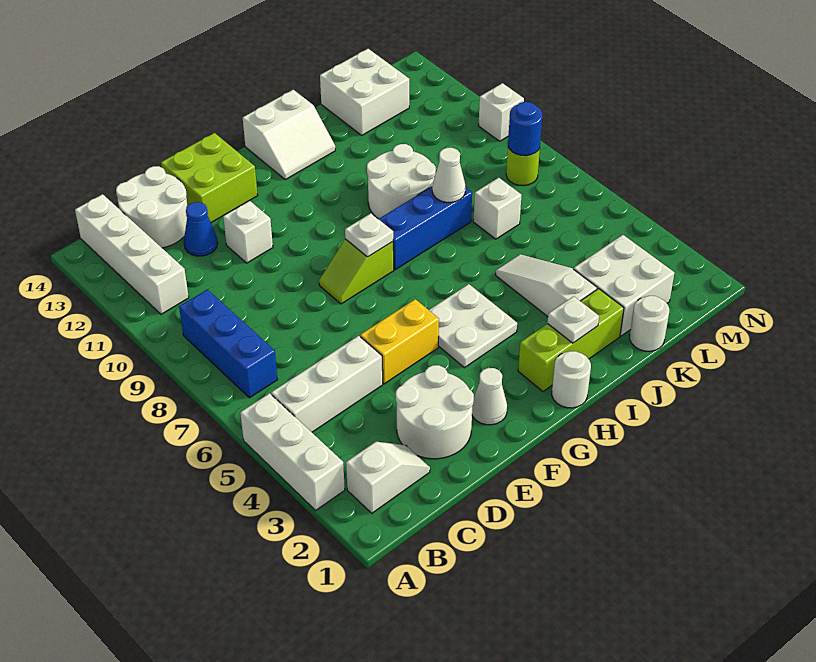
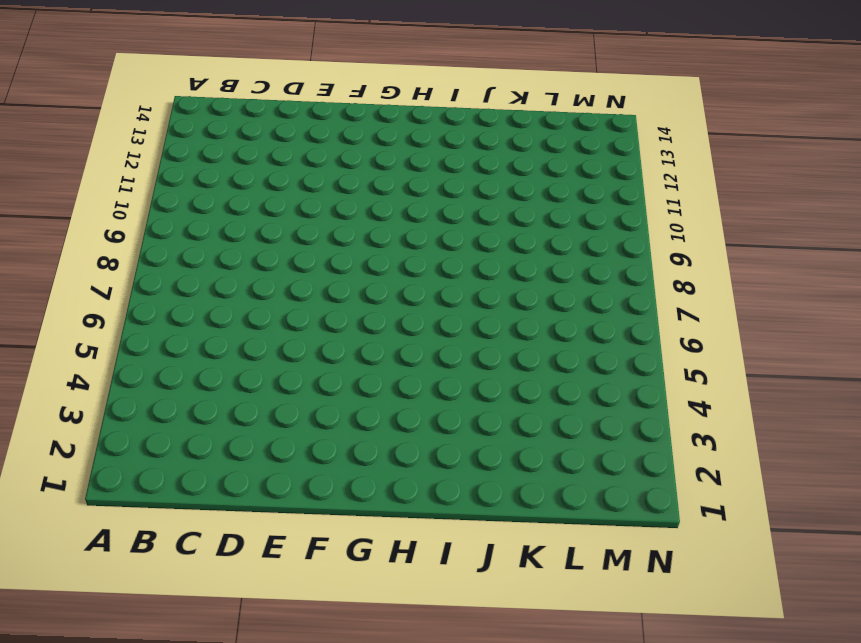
none -> white 1x3 brick [240,393,345,510]
none -> white 1x2 slope [346,442,430,513]
none -> white 1x3 brick [271,336,383,432]
none -> blue 1x3 brick [179,289,277,398]

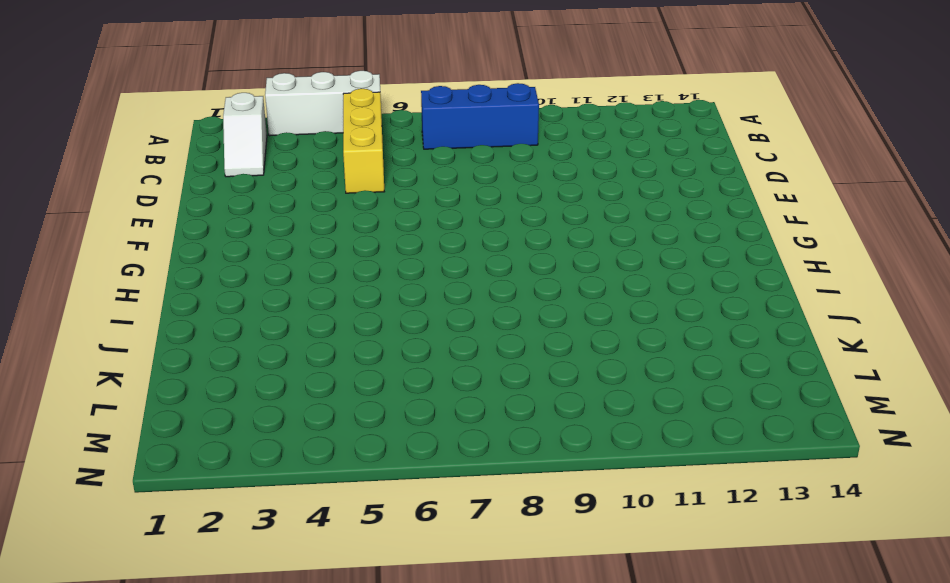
yellow 1x3 brick [343,89,384,193] -> white 1x3 brick [271,336,383,432]
none -> white 1x4 brick [75,194,189,314]
none -> white 2x2 round brick [116,166,188,248]
none -> white 2x2 round brick [396,365,474,459]
none -> blue 1x1 cone [184,202,218,256]

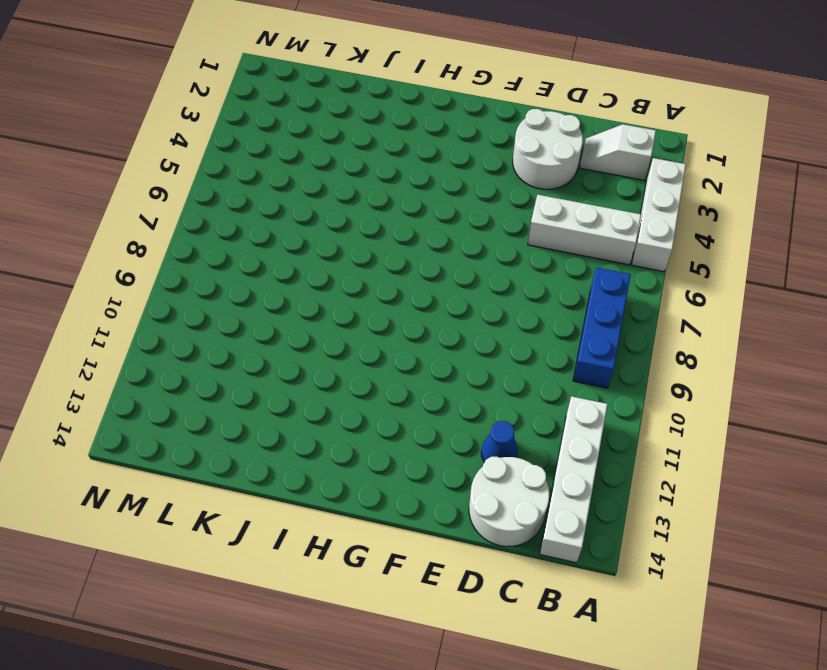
none -> yellow 1x2 brick [360,299,439,384]
none -> white 1x1 brick [223,201,273,263]
none -> lime 2x2 brick [161,133,258,222]
none -> white 1x1 cone [472,368,507,425]

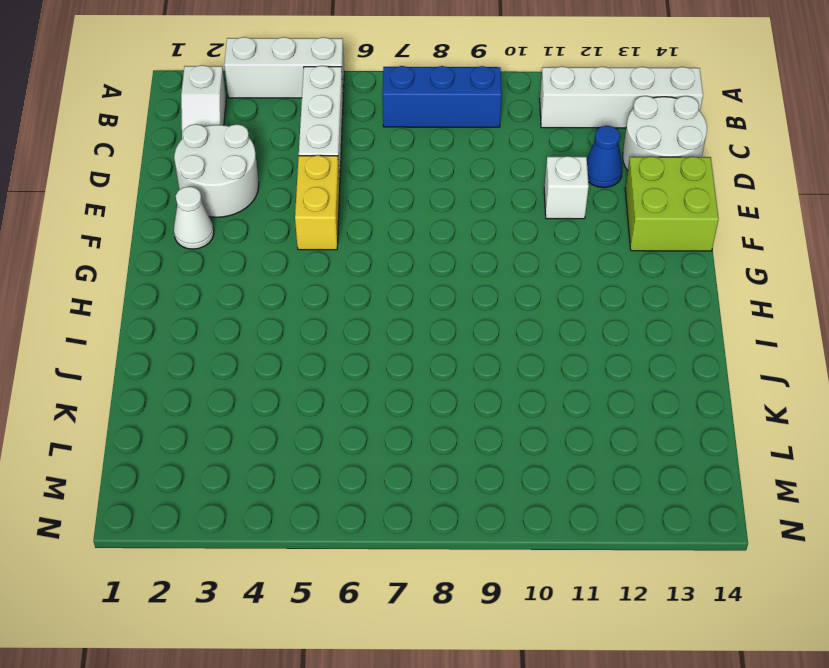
none -> lime 1x2 slope [319,239,394,304]
none -> white 2x2 plate [429,284,517,368]
none -> white 1x1 round brick [552,351,591,408]
none -> lime 1x3 brick [518,289,624,391]

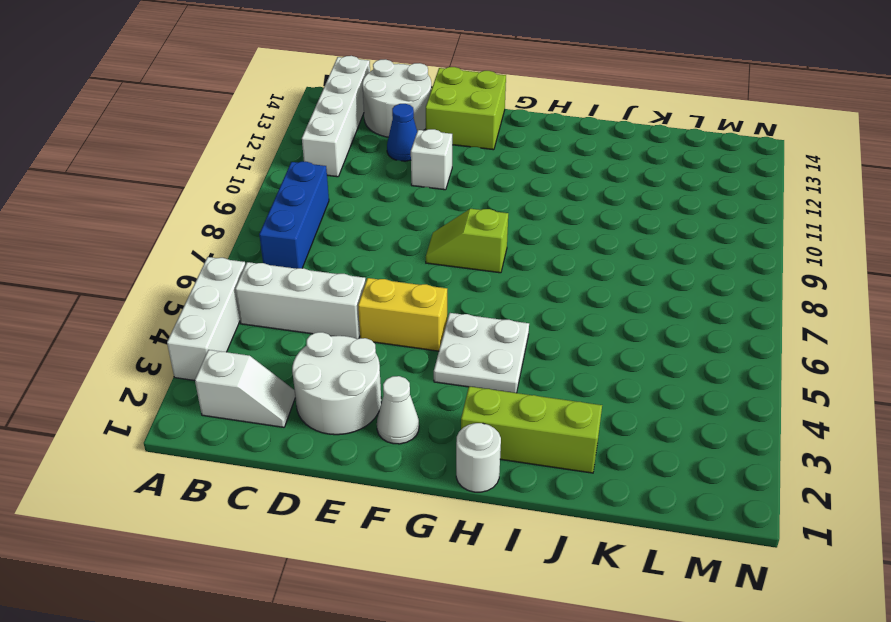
none -> blue 1x3 brick [379,187,472,270]
none -> white 2x2 slope [243,90,335,180]
none -> white 2x2 round brick [367,144,436,219]
none -> white 1x3 slope [496,254,597,317]

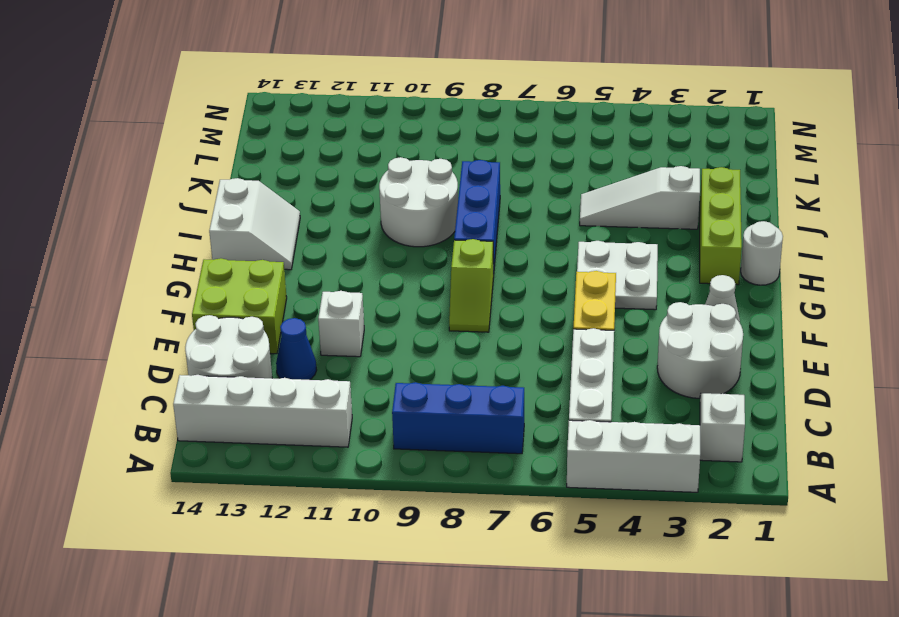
none -> white 1x1 round brick [630,296,669,351]
none -> white 2x2 brick [574,235,674,336]
none -> white 1x1 brick [473,178,522,239]
none -> white 2x2 brick [320,49,409,135]

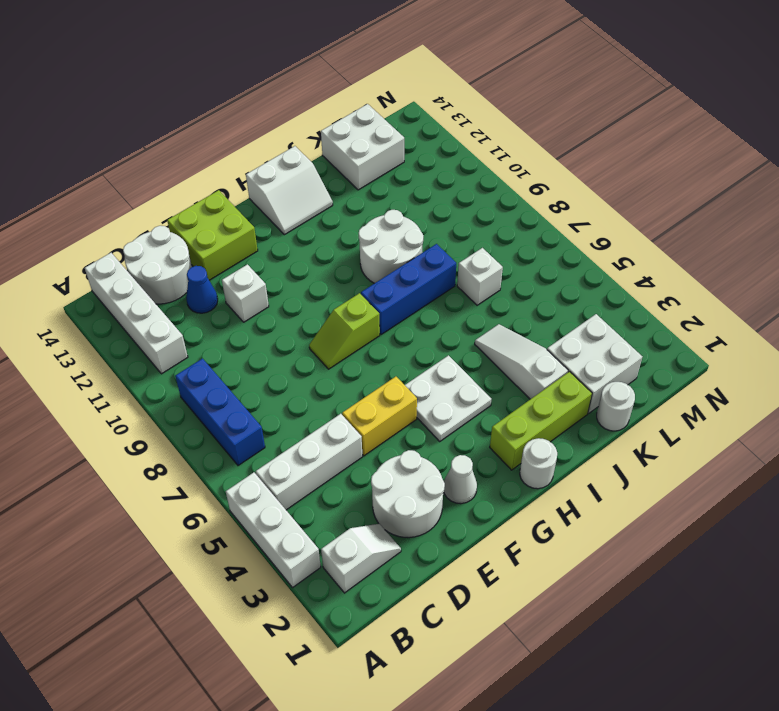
none -> lime 1x1 round brick [506,147,540,186]
none -> white 1x1 brick [479,83,524,141]
none -> white 1x1 plate [345,213,393,257]
none -> white 1x1 plate [547,296,599,343]

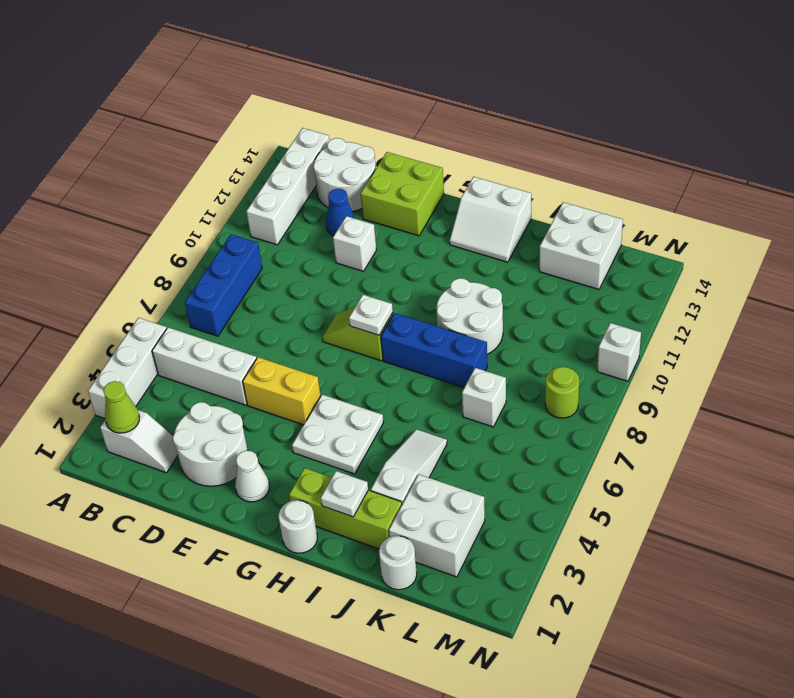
lime 1x1 cone [103,381,140,433] -> none
none -> white 1x1 cone [432,148,465,202]
none -> blue 1x1 round brick [508,102,542,156]

